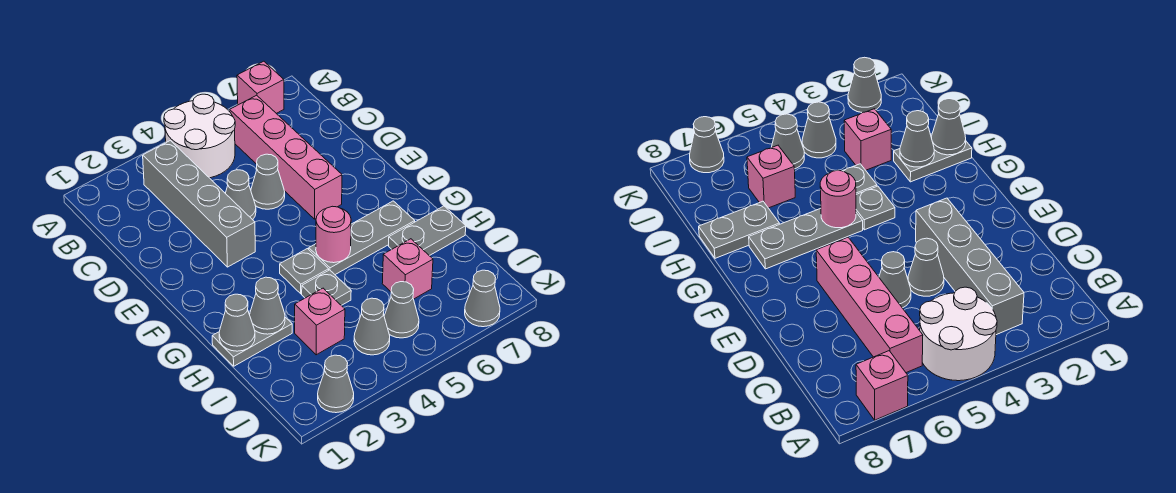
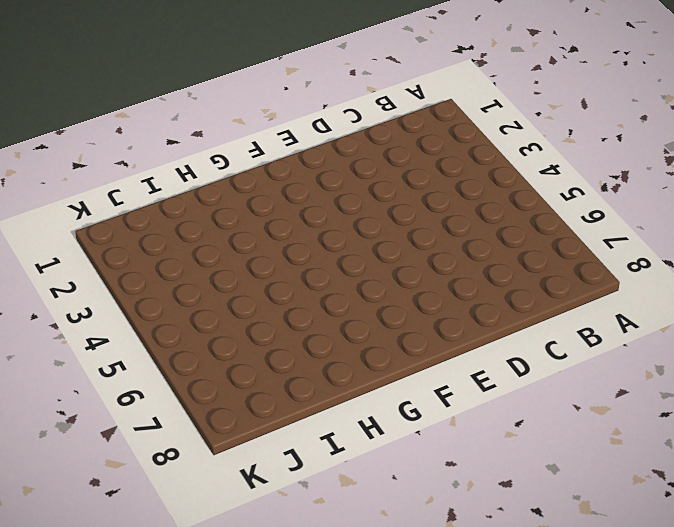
none -> white 2x2 round brick [164,94,235,178]
none -> pink 1x1 brick [237,61,284,113]
none -> grey 1x4 brick [143,141,255,267]

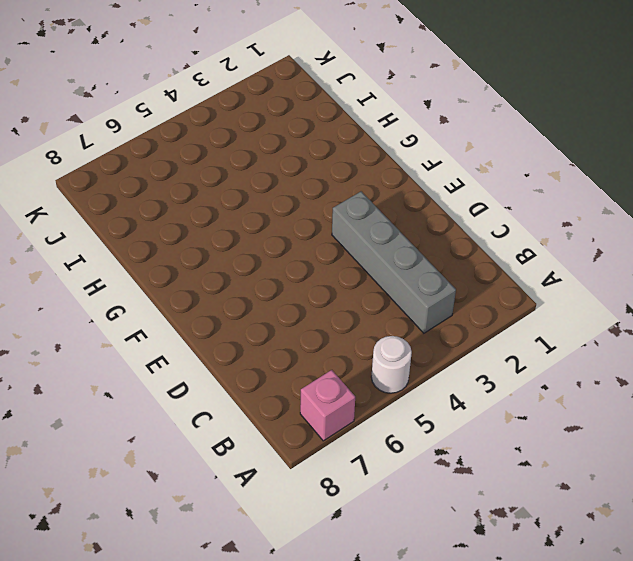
white 1x1 round brick [371,336,412,393] -> white 2x2 round brick [164,94,235,178]
none -> pink 1x4 brick [230,95,342,219]
none -> grey 1x1 cone [225,170,256,220]
none -> grey 1x1 cone [251,154,285,209]

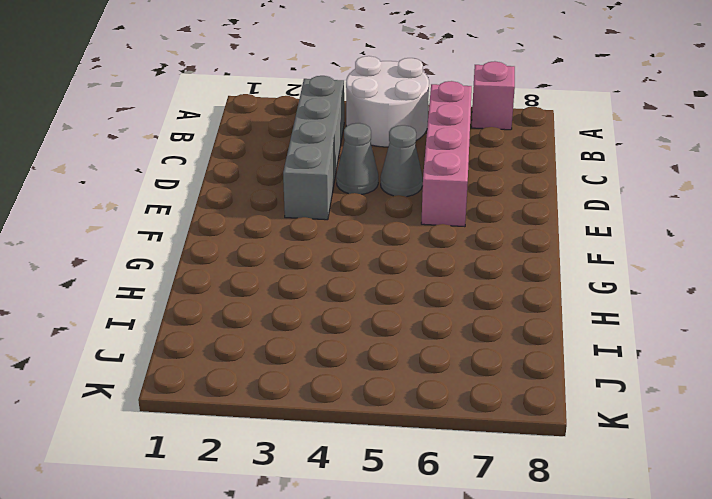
none -> grey 1x1 plate [280,249,329,294]
none -> grey 1x3 plate [309,201,415,275]
none -> grey 1x2 plate [212,317,292,366]

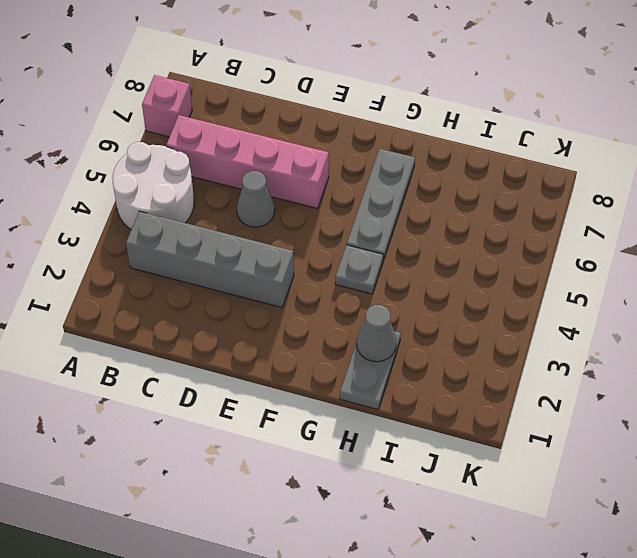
none -> grey 1x1 cone [225,170,256,220]
none -> grey 1x1 plate [302,270,351,305]
none -> grey 1x2 plate [389,206,466,256]

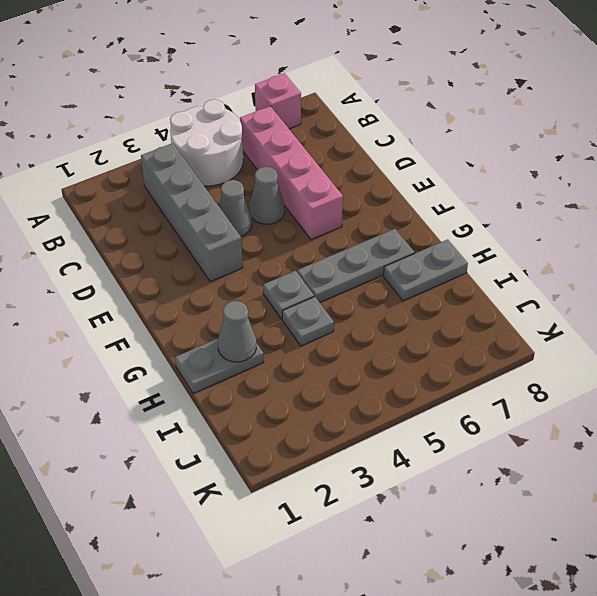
none -> pink 1x1 brick [295,288,345,355]
none -> pink 1x1 brick [382,239,433,299]
none -> grey 1x1 cone [354,298,390,355]

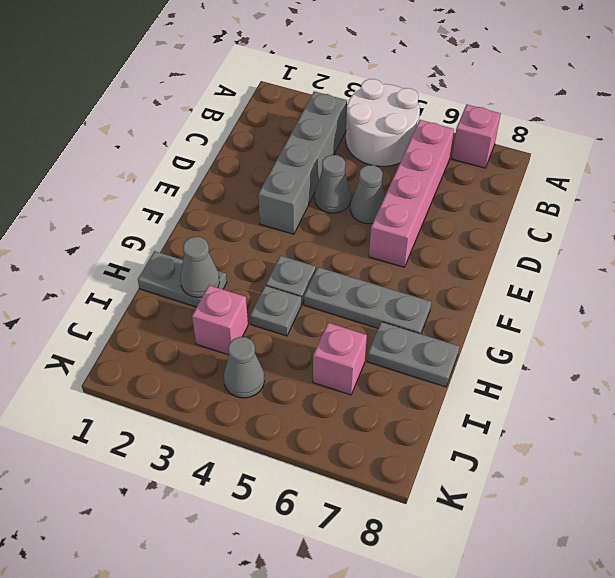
none -> grey 1x1 cone [384,282,419,338]
none -> grey 1x1 cone [318,355,354,413]
none -> grey 1x1 cone [465,270,500,327]

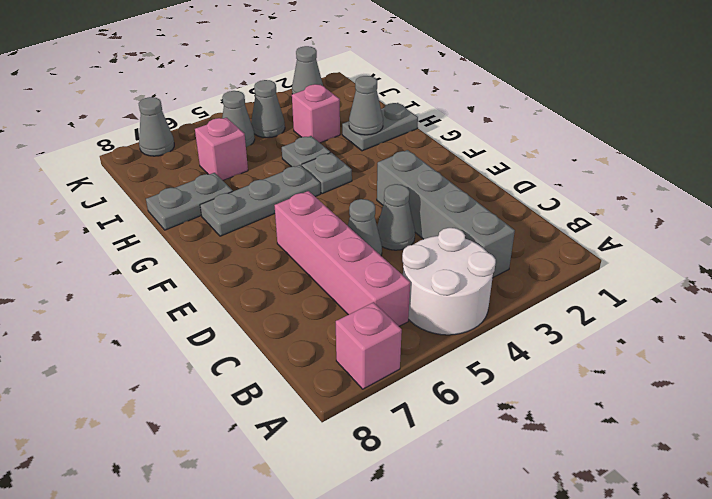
none -> pink 1x1 round brick [316,206,351,263]
none -> grey 1x1 cone [219,294,255,351]

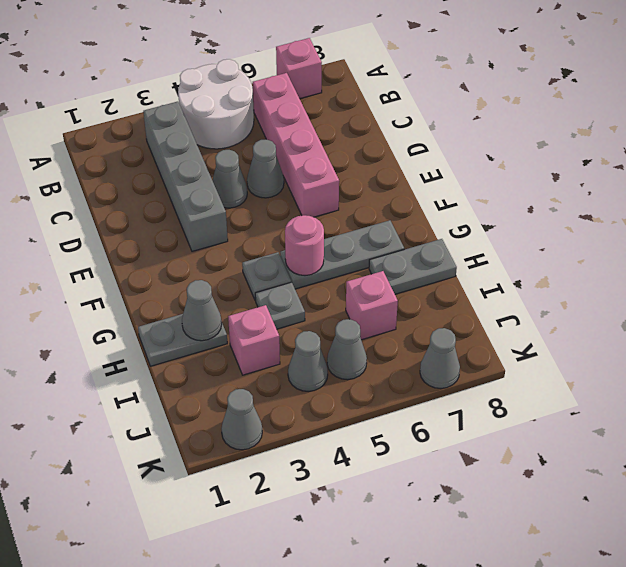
none -> grey 1x1 cone [219,294,255,351]

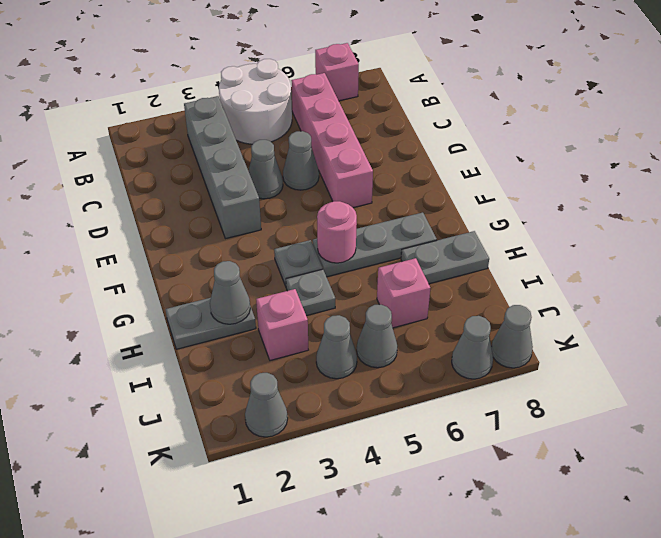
grey 1x1 cone [491,305,533,368] -> grey 1x1 cone moved to [219,294,255,351]

